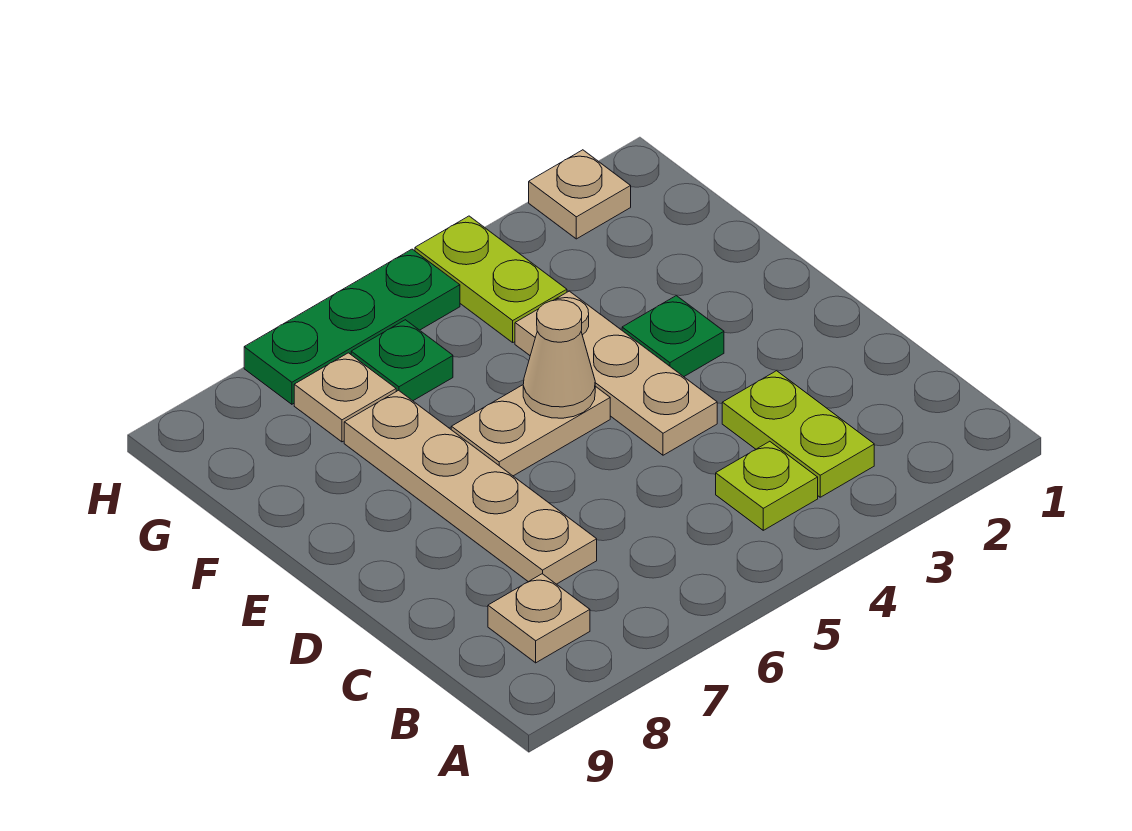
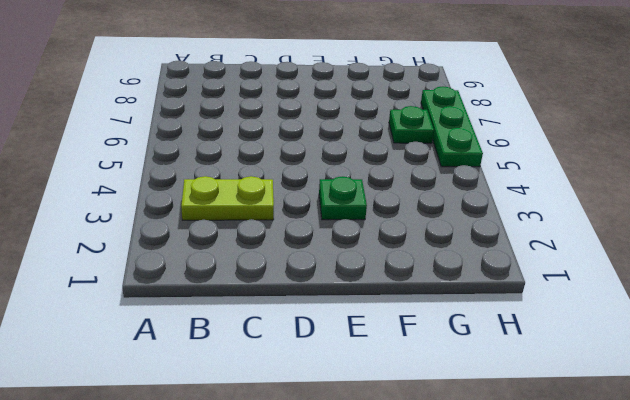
none -> lime 1x1 plate [716,441,818,530]
none -> tan 1x1 plate [488,574,590,663]
none -> tan 1x4 plate [344,390,597,584]

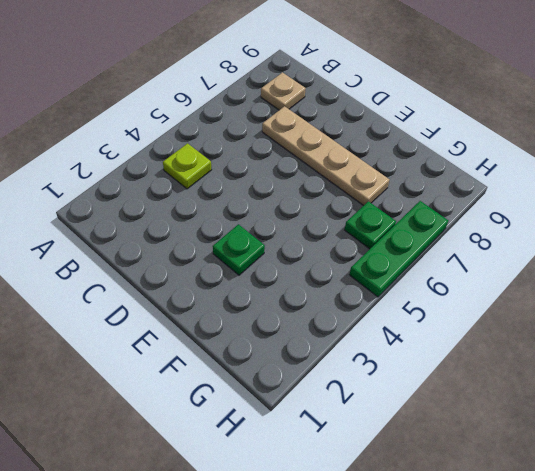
none -> lime 1x2 plate [722,371,874,497]
none -> tan 1x3 plate [515,291,717,455]
none -> tan 1x2 plate [451,385,610,476]

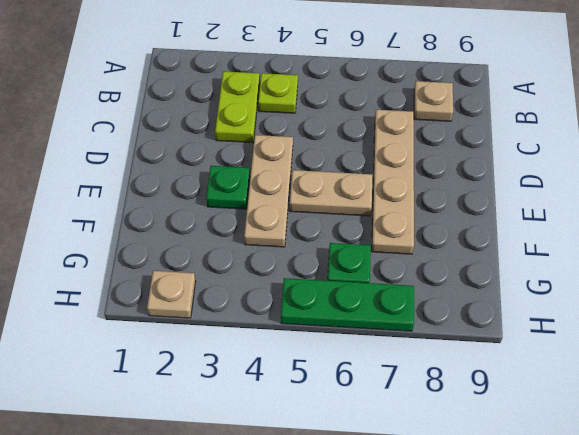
none -> lime 1x2 plate [415,216,567,342]
none -> tan 1x1 plate [294,353,396,442]
none -> tan 1x1 cone [523,300,595,418]

